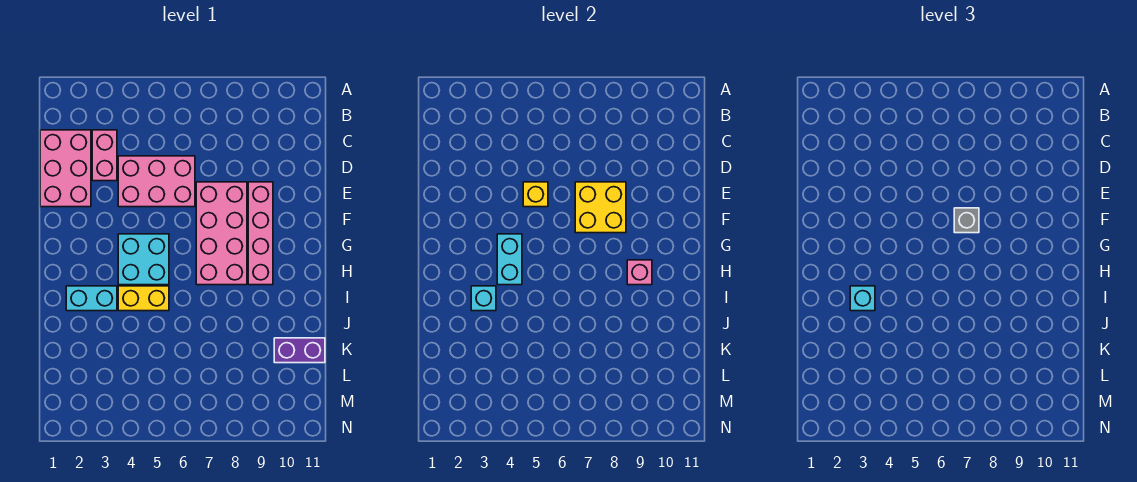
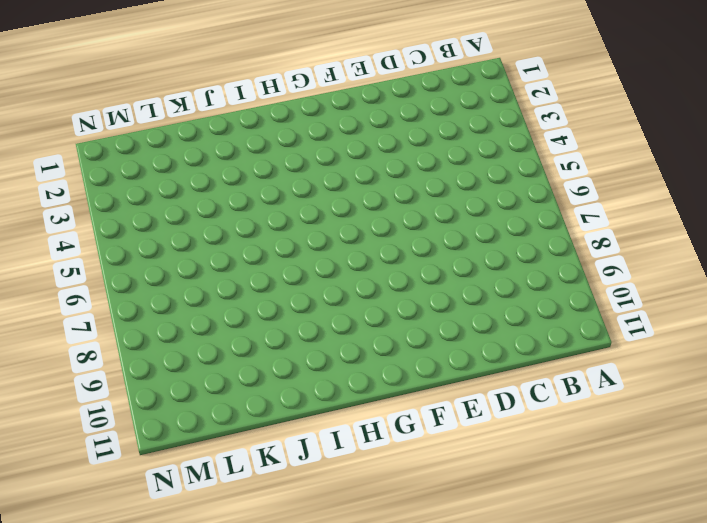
none -> pink 2x3 brick [40,130,91,207]
none -> pink 1x2 brick [92,130,117,181]
none -> pink 2x3 brick [118,156,195,207]

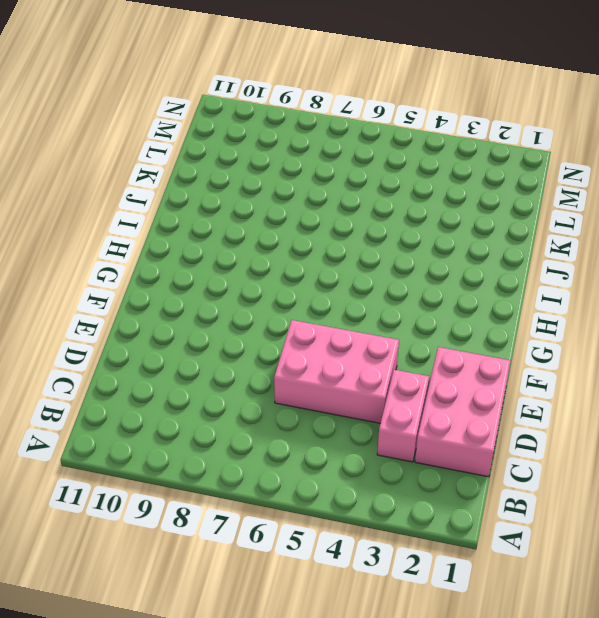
none -> pink 2x4 brick [196,182,247,285]
none -> pink 1x4 brick [248,182,273,285]
none -> cyan 2x2 brick [118,234,169,285]

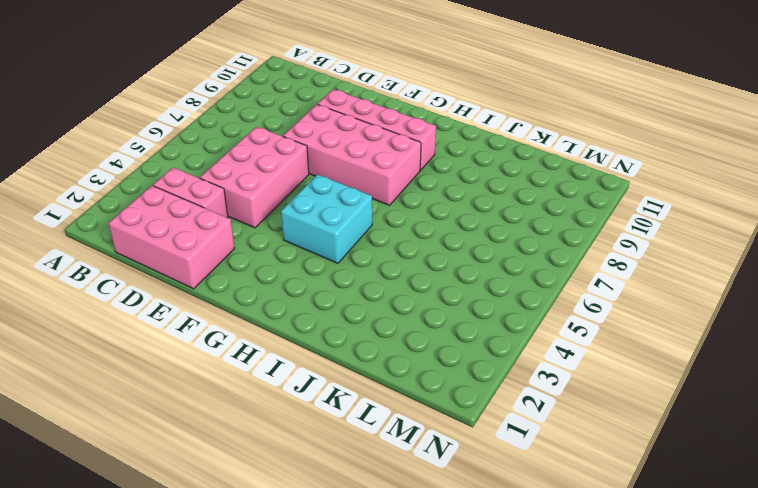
none -> cyan 1x2 brick [66,286,117,311]
none -> yellow 1x2 brick [118,286,169,311]
none -> purple 1x2 brick [274,338,325,363]

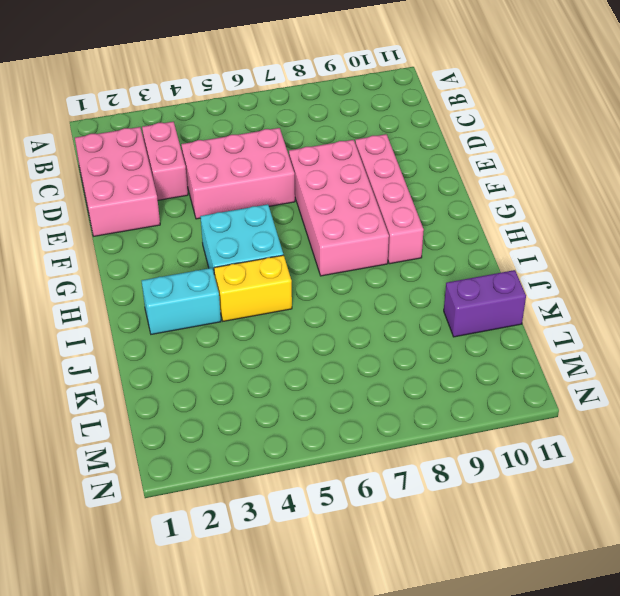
none -> yellow 1x1 brick [523,182,548,207]
none -> yellow 2x2 brick [575,182,626,233]
none -> cyan 1x2 brick [497,234,522,285]

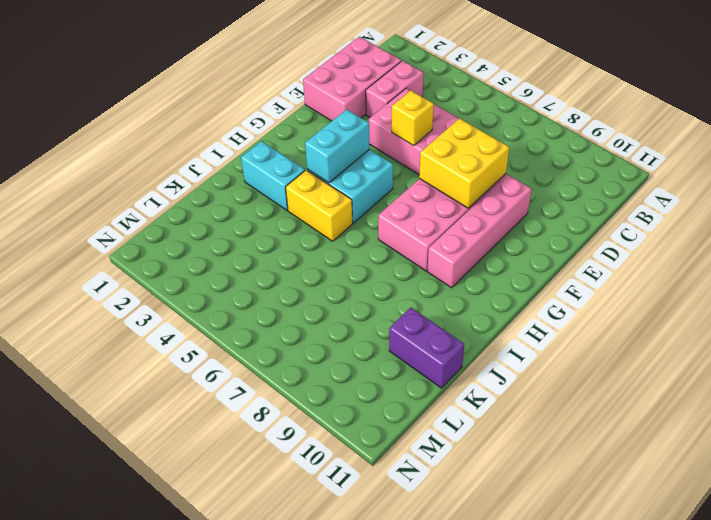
none -> pink 1x1 brick [627,260,652,285]
none -> cyan 1x1 brick [471,286,496,311]
none -> grey 1x1 brick [954,208,979,233]

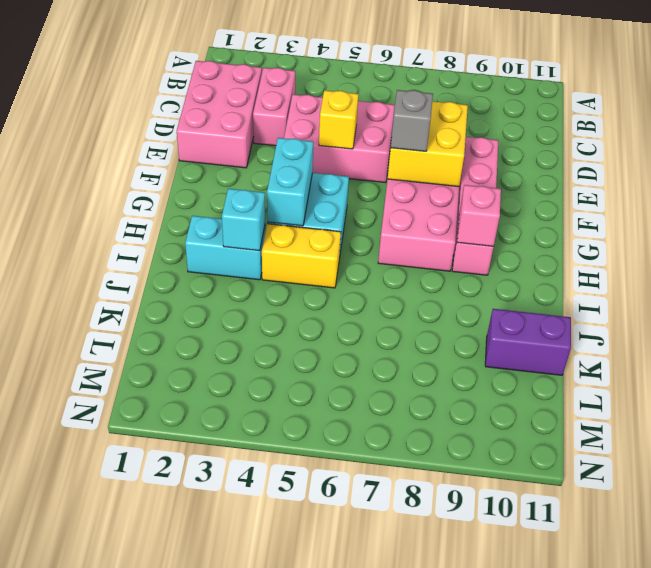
none -> cyan 1x1 brick [850,286,875,311]

